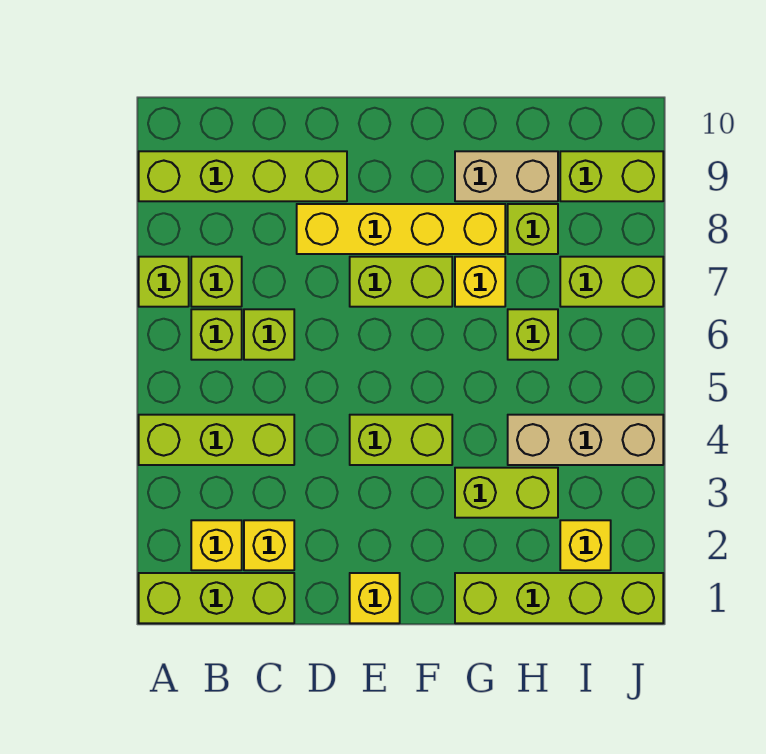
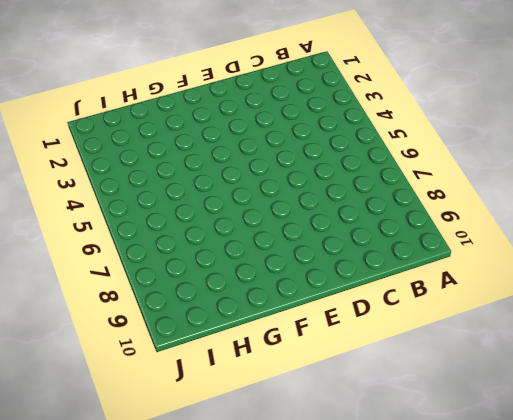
none -> lime 1x3 brick [139,573,294,623]
none -> lime 1x3 brick [139,415,294,465]
none -> lime 1x1 brick [139,257,189,307]

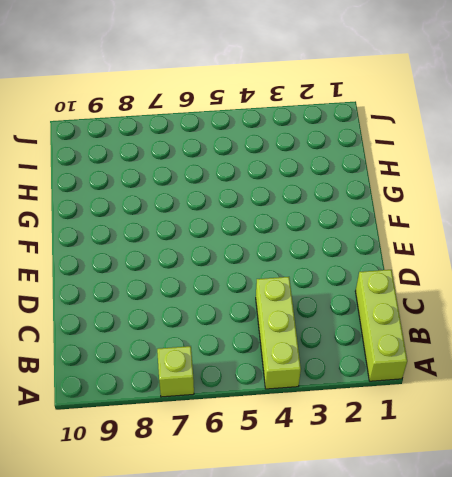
none -> lime 1x4 brick [139,151,347,201]
none -> yellow 1x1 brick [191,520,242,570]
none -> lime 1x1 brick [191,309,242,360]

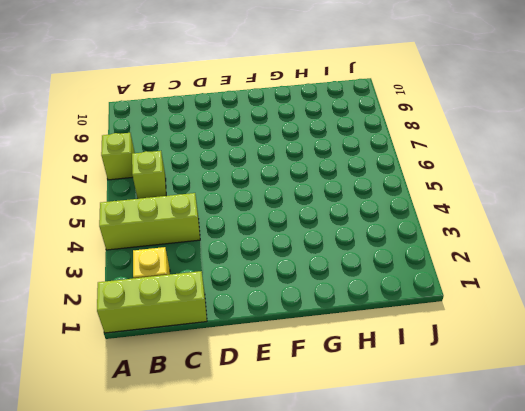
none -> lime 1x4 brick [139,151,347,201]
none -> lime 1x1 brick [191,257,242,307]
none -> yellow 1x1 brick [244,520,294,570]

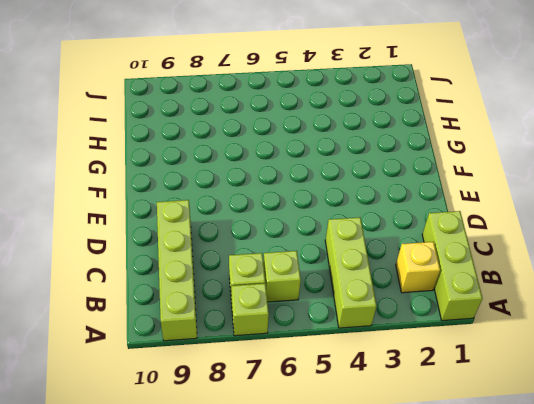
none -> yellow 1x1 brick [244,520,294,570]
none -> lime 1x1 brick [244,309,294,360]
none -> yellow 1x4 brick [297,204,505,254]

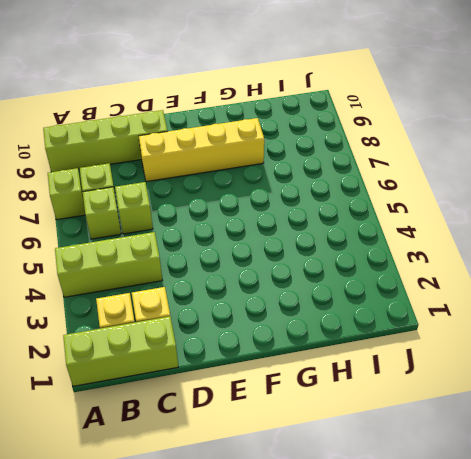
none -> yellow 1x1 brick [350,573,400,623]
none -> lime 1x2 brick [350,415,452,465]
none -> lime 1x2 brick [350,257,452,307]

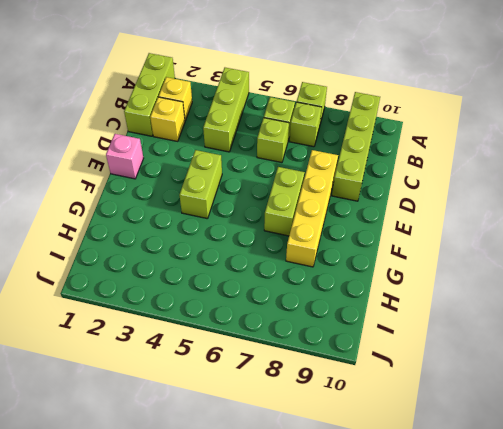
pink 1x1 brick [106,134,144,179] -> yellow 1x1 brick [350,573,400,623]
none -> lime 1x4 brick [455,573,663,623]
none -> lime 1x2 brick [455,468,558,518]
none -> yellow 1x1 brick [455,257,505,307]

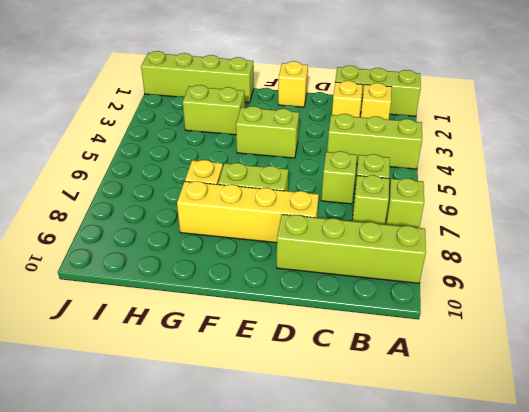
none -> tan 1x2 brick [455,151,558,201]
none -> tan 1x3 brick [508,415,663,465]
none -> lime 1x1 brick [508,309,558,360]

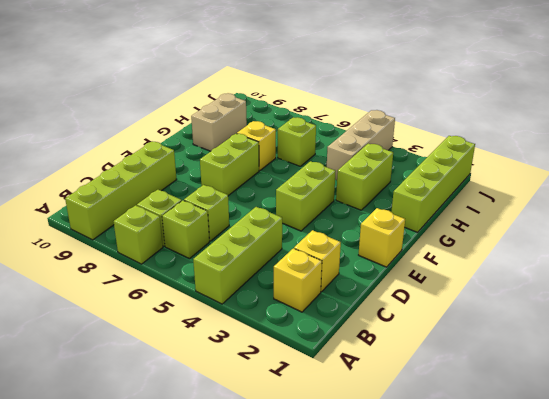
none -> lime 1x3 brick [139,573,294,623]
none -> yellow 1x4 brick [297,204,505,254]
none -> lime 1x1 brick [508,204,558,254]

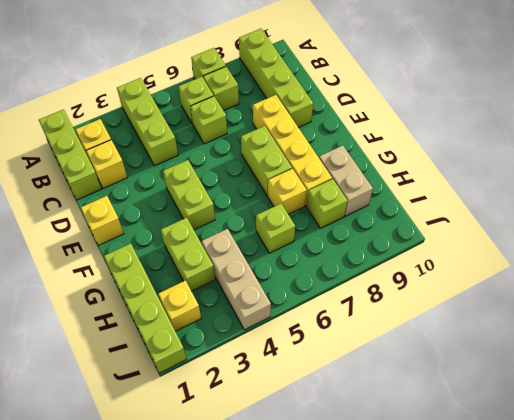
none -> lime 1x2 brick [560,257,663,307]
none -> lime 1x2 brick [560,151,663,201]

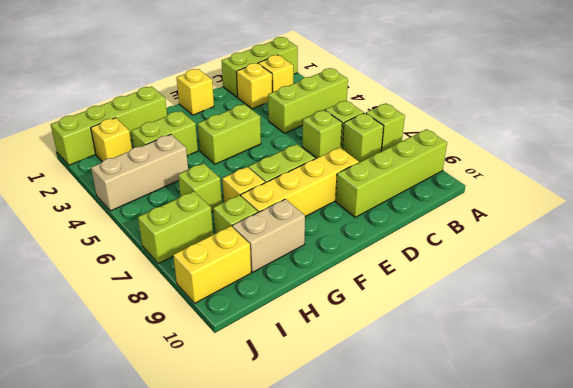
yellow 1x2 brick [173,226,251,303] -> lime 1x2 brick [560,151,663,201]

